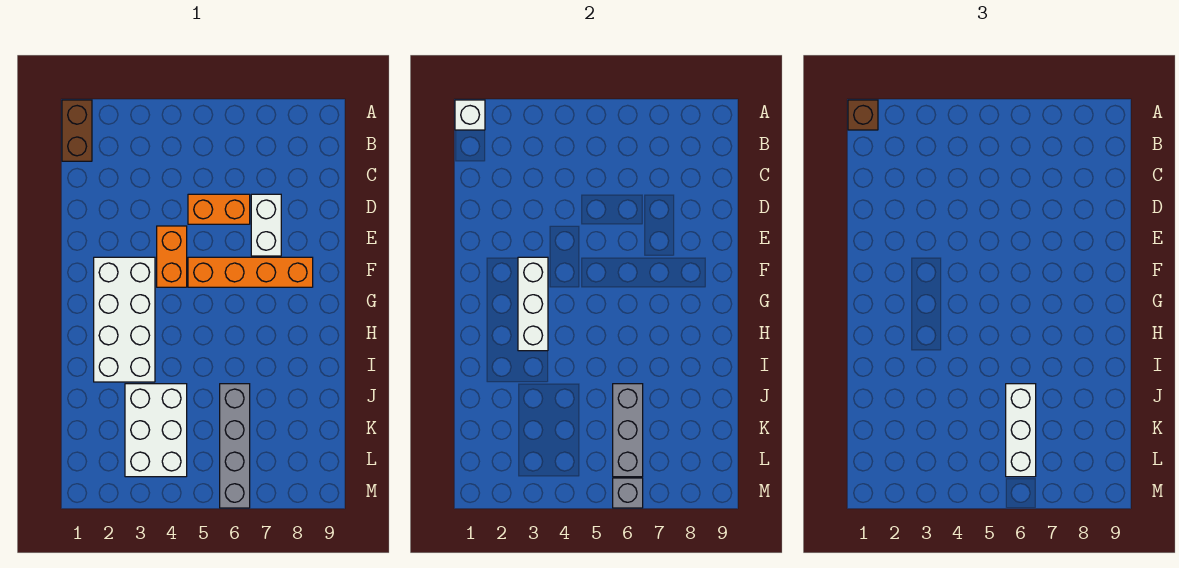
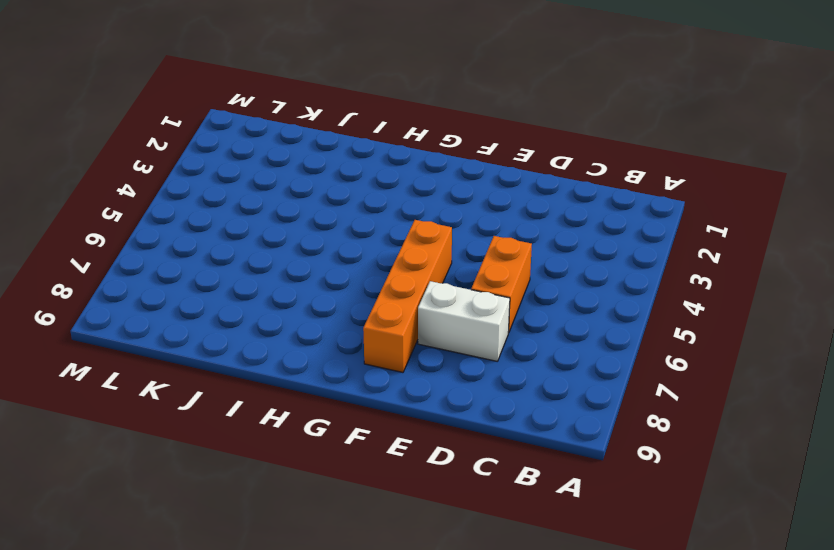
none -> brown 1x2 brick [62,100,92,161]
none -> orange 1x2 brick [157,226,187,287]
none -> white 2x4 brick [94,257,155,382]

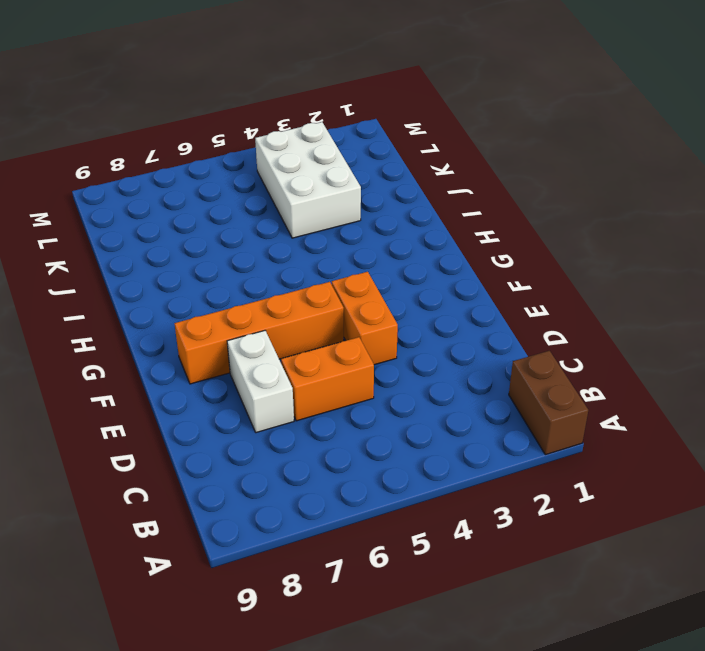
none -> white 2x4 brick [94,257,155,382]
none -> grey 1x4 brick [220,384,250,508]
none -> white 1x1 brick [455,100,485,130]

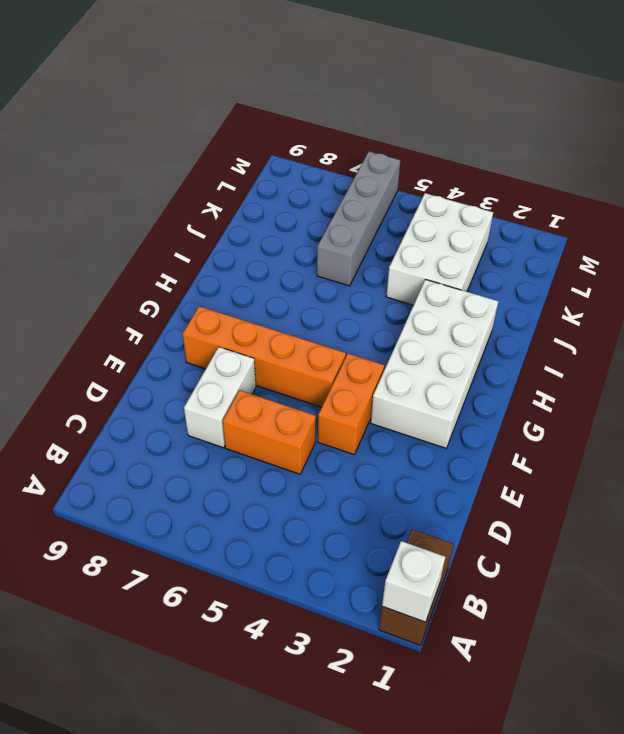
none -> white 1x3 brick [518,257,548,351]
none -> grey 1x3 brick [613,384,643,477]
none -> grey 1x1 brick [613,478,643,508]

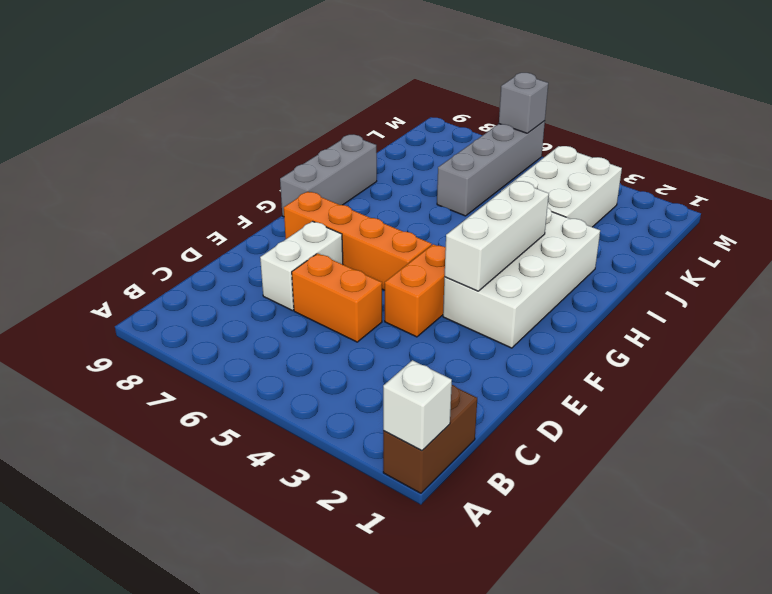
grey 1x3 brick [280,134,377,217] -> grey 1x3 brick moved to [613,384,643,477]
none -> brown 1x1 brick [848,100,878,130]
none -> white 1x3 brick [1006,384,1036,477]

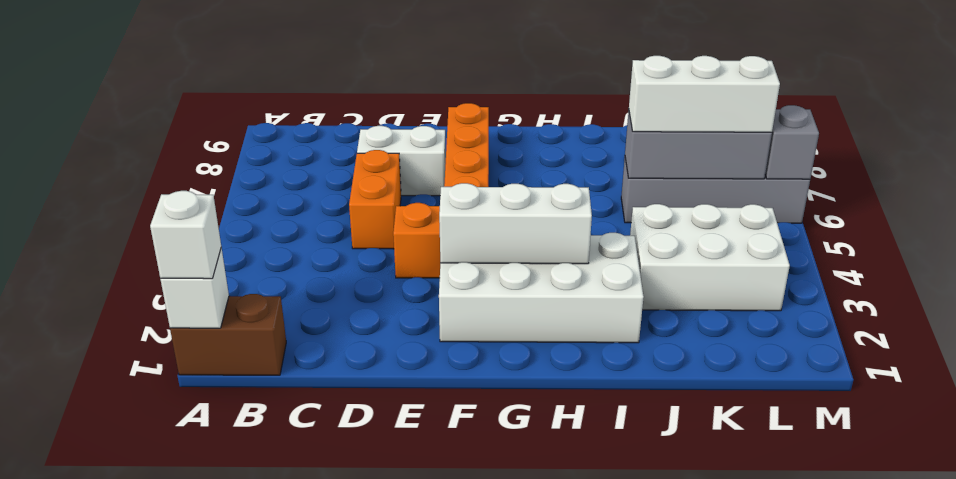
white 1x1 brick [150,191,221,279] -> brown 1x1 brick [848,100,878,130]

